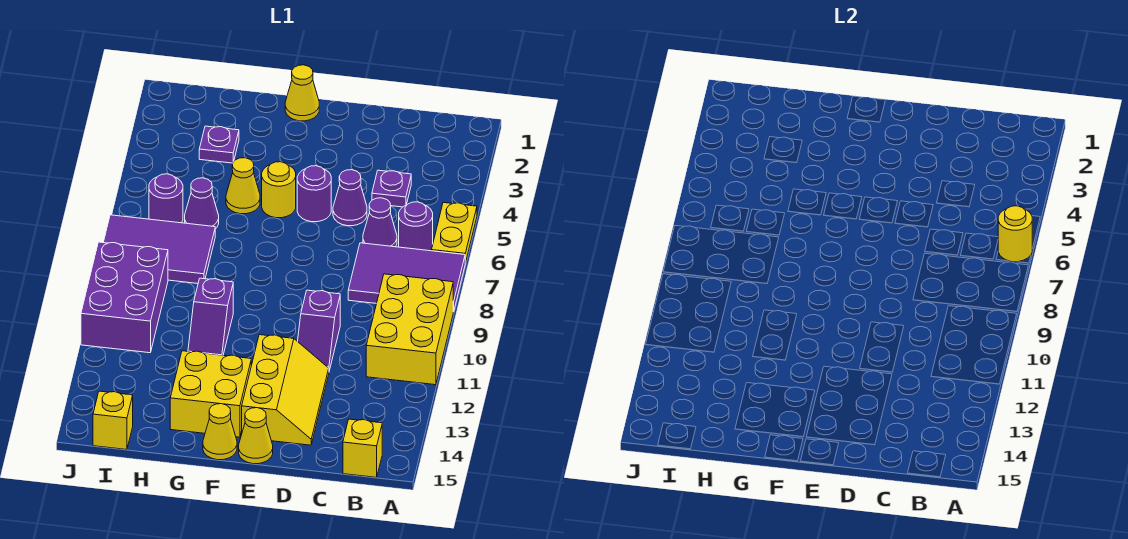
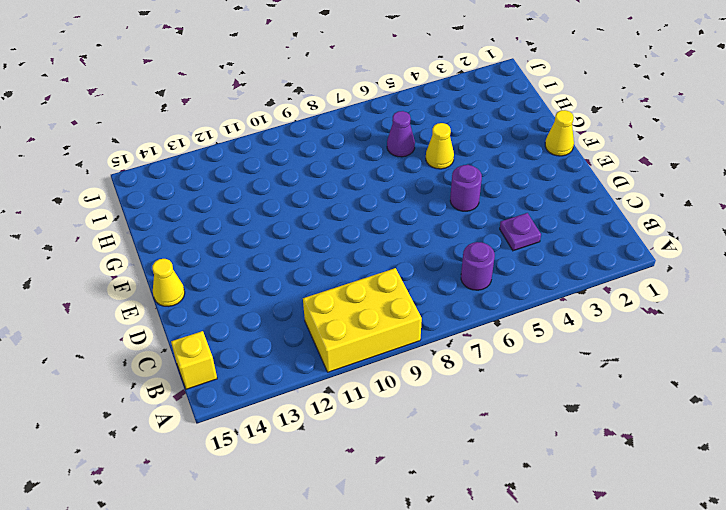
none -> yellow 1x2 plate [431,203,477,263]
none -> purple 2x3 tile [348,243,465,312]
none -> purple 1x1 cone [363,198,397,247]

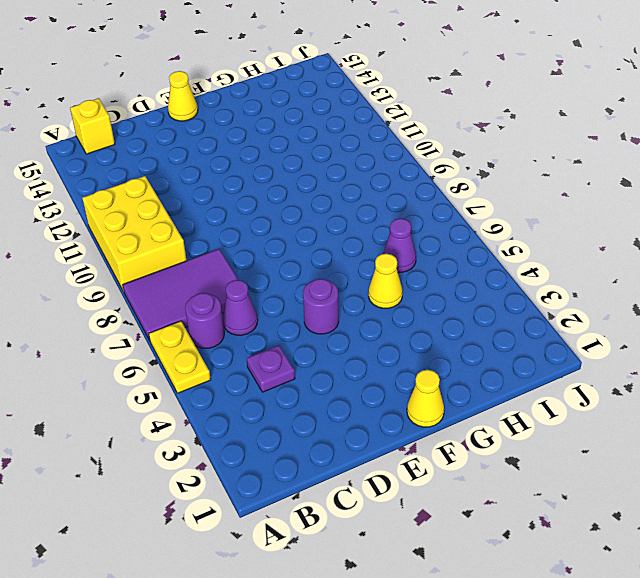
none -> purple 1x1 cone [333,170,367,226]
none -> purple 1x2 slope [298,290,340,371]
none -> yellow 2x3 slope [242,335,329,445]

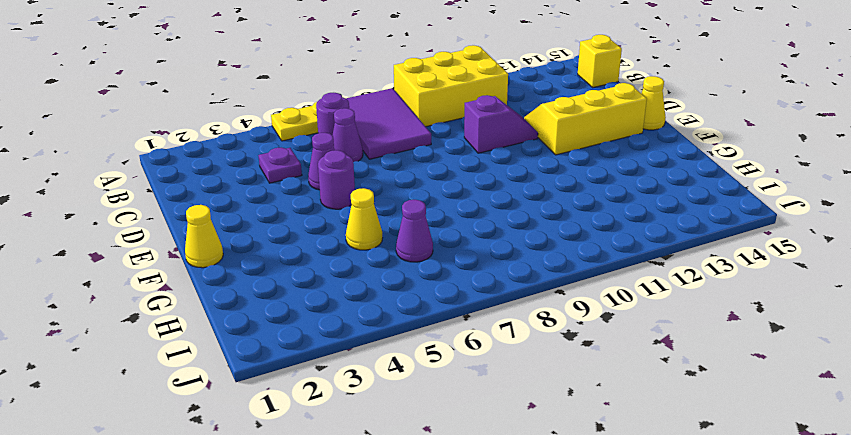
none -> yellow 1x1 round brick [262,162,296,218]
none -> yellow 2x2 brick [170,351,251,437]
none -> yellow 1x1 cone [203,404,237,460]

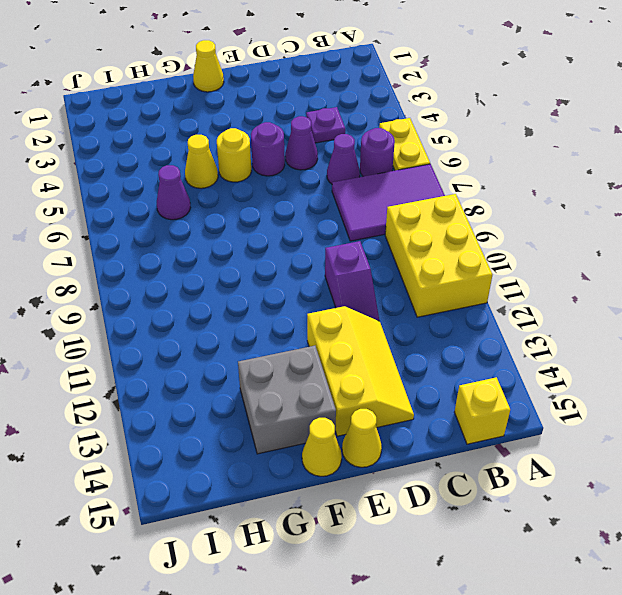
grey 2x2 brick [238,346,336,454] -> yellow 2x2 brick [170,351,251,437]
none -> purple 1x2 slope [188,278,233,355]
none -> purple 1x1 plate [199,126,239,163]
none -> purple 2x3 tile [103,215,215,284]

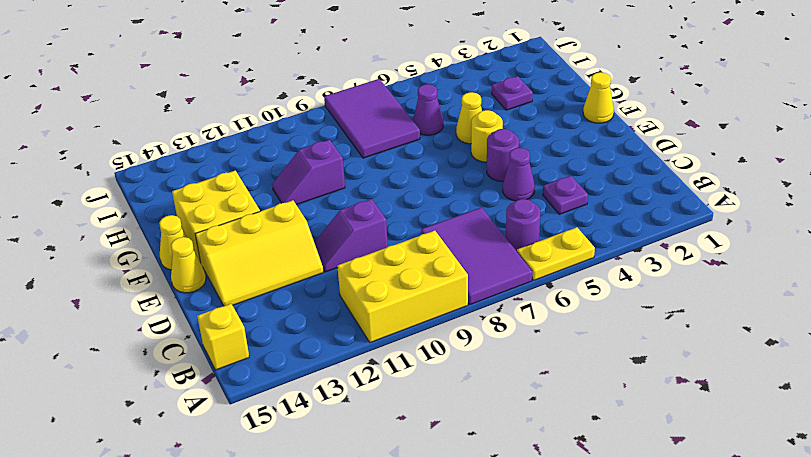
none -> purple 1x1 cone [363,198,397,247]
none -> purple 1x1 round brick [149,174,183,223]
none -> purple 2x3 brick [81,242,168,353]

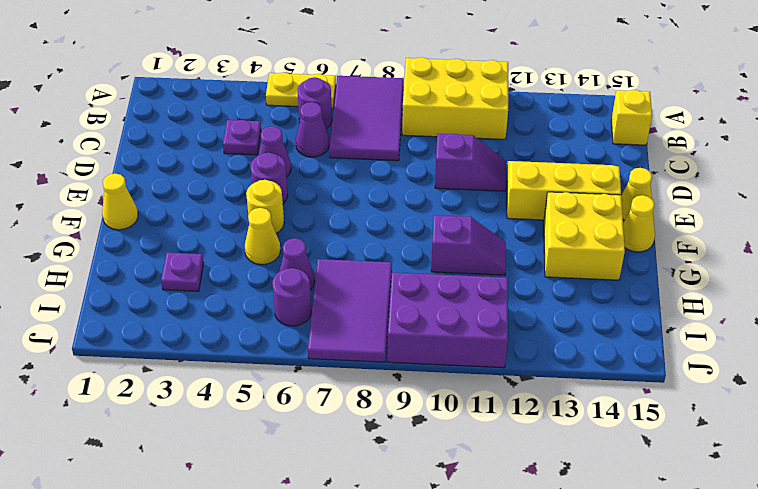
none -> yellow 1x1 brick [93,391,133,450]
none -> yellow 1x1 round brick [998,206,1032,262]

